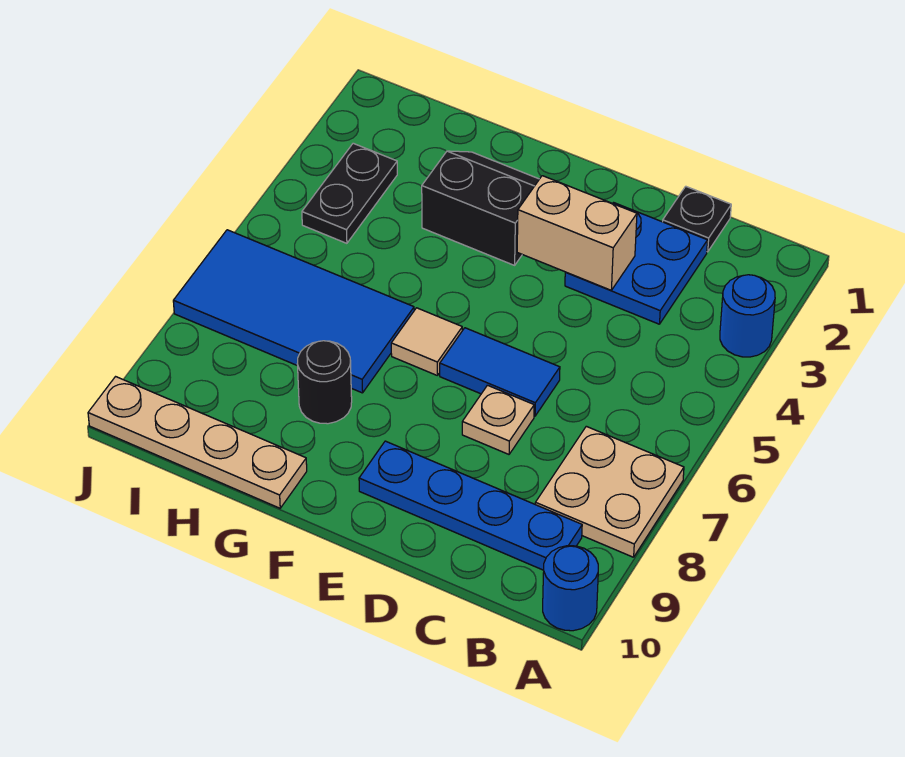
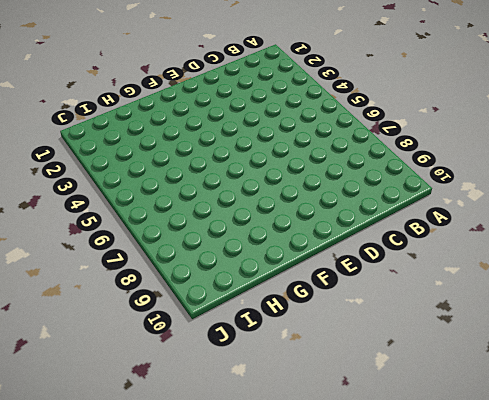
none -> blue 1x1 round brick [720,275,775,357]
none -> tan 2x2 plate [535,426,684,557]
none -> blue 1x1 round brick [543,546,598,631]

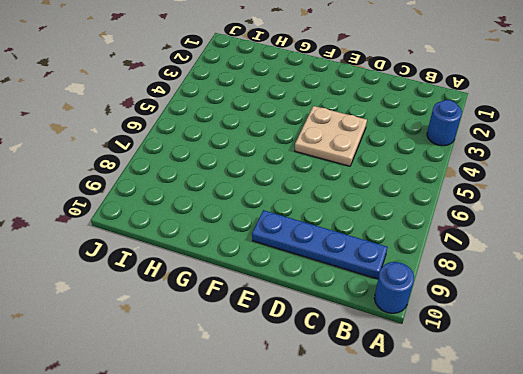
tan 2x2 plate [295,106,367,166] -> tan 2x2 plate moved to [535,426,684,557]
none -> black 1x1 plate [663,186,731,252]
none -> blue 2x2 plate [565,203,708,324]
none -> blue 1x2 tile [440,328,560,416]

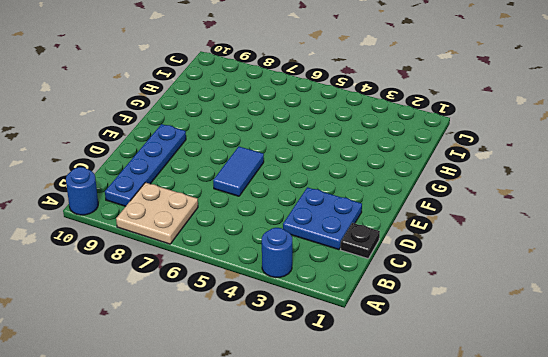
none -> tan 1x1 plate [462,385,534,454]
none -> black 2x2 slope [422,151,539,265]
none -> tan 1x1 tile [391,308,462,376]

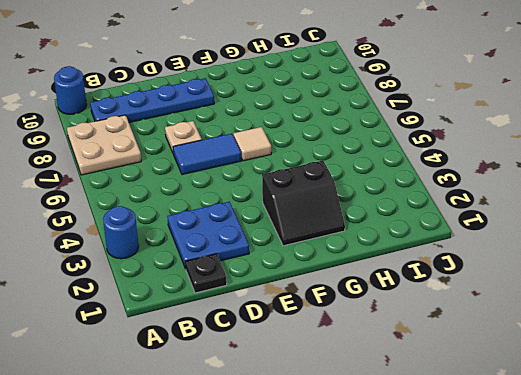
none -> blue 2x4 tile [173,230,414,393]
none -> black 1x1 round brick [297,341,352,424]
none -> tan 1x4 plate [88,377,307,508]

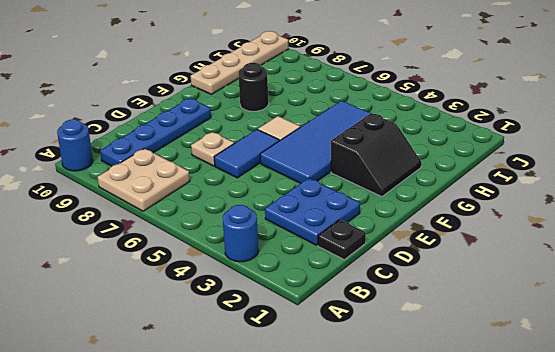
blue 2x4 tile [260,101,371,183] -> blue 2x4 tile moved to [173,230,414,393]
none -> black 1x2 plate [302,143,397,243]
none -> tan 1x2 brick [517,176,637,290]

